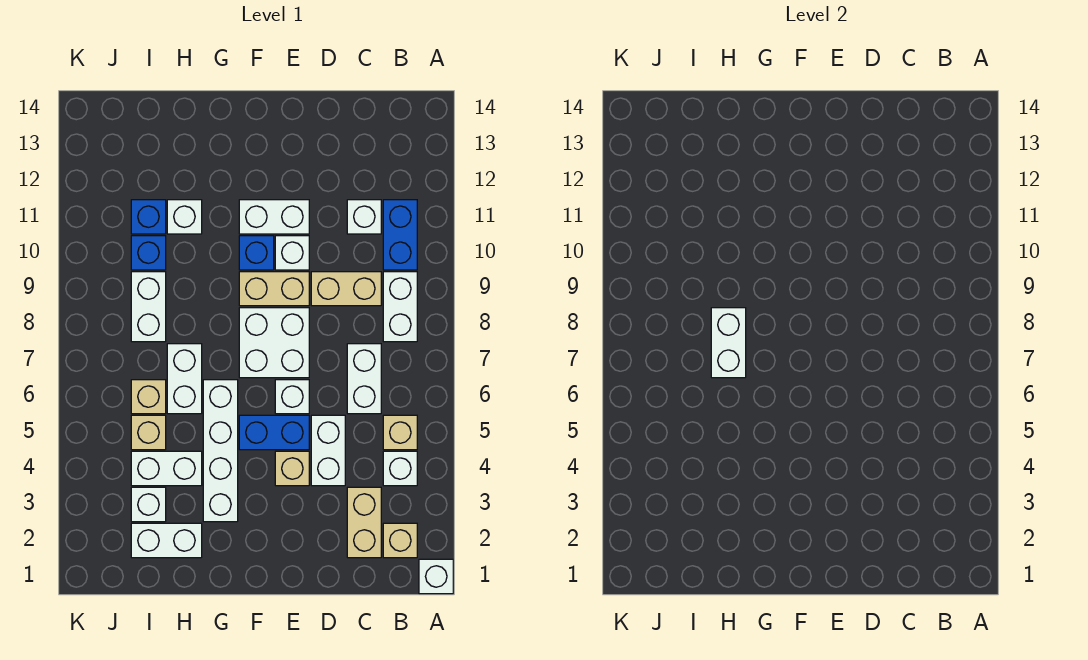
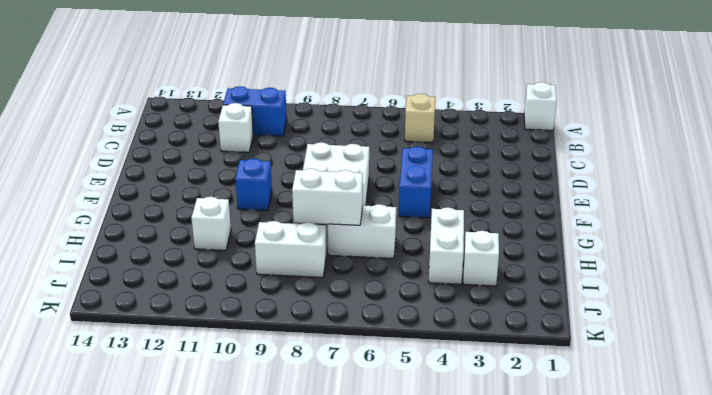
none -> tan 1x1 brick [383,523,417,558]
none -> white 1x1 brick [383,451,417,486]
none -> white 1x2 brick [383,272,417,342]
none -> tan 1x2 brick [347,487,381,558]

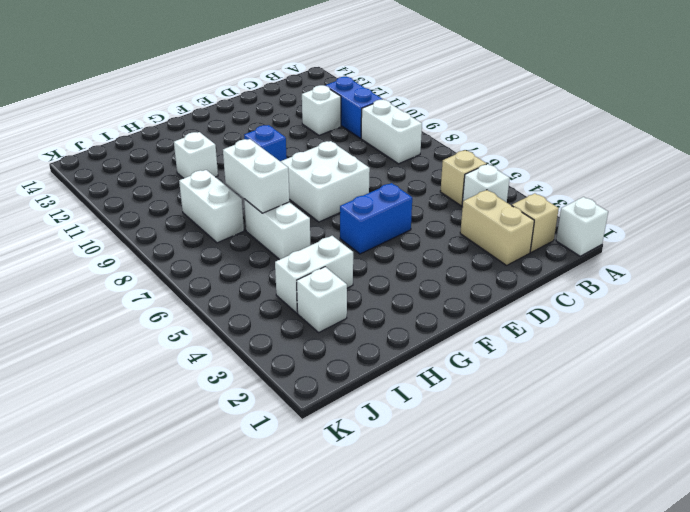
none -> white 1x2 brick [347,344,381,414]
none -> tan 1x2 brick [311,272,381,306]
none -> white 1x2 brick [311,415,345,486]
none -> tan 1x1 brick [275,451,309,486]

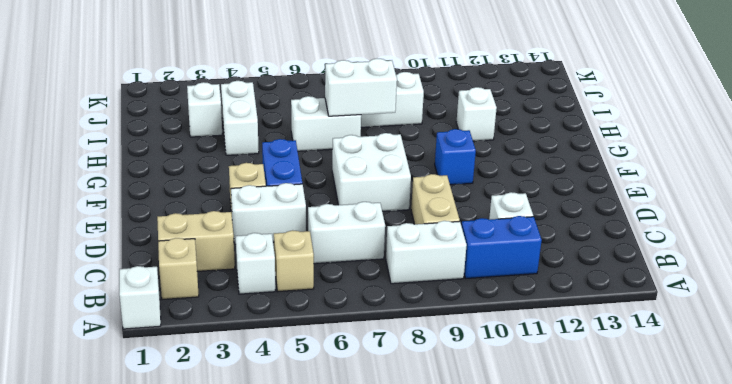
none -> white 1x1 brick [275,380,309,414]
none -> tan 1x2 brick [239,272,309,306]
none -> white 1x1 brick [275,236,309,270]
none -> white 1x2 brick [239,200,309,234]

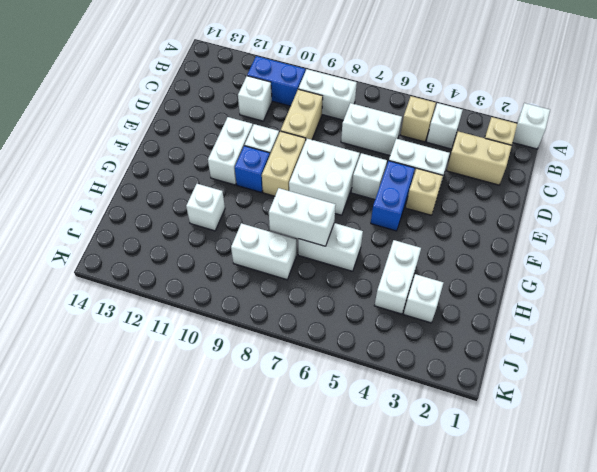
none -> white 1x4 brick [203,380,238,522]
none -> white 1x2 brick [131,523,202,558]
none -> tan 1x1 brick [131,415,166,450]
none -> tan 1x1 brick [131,380,166,414]

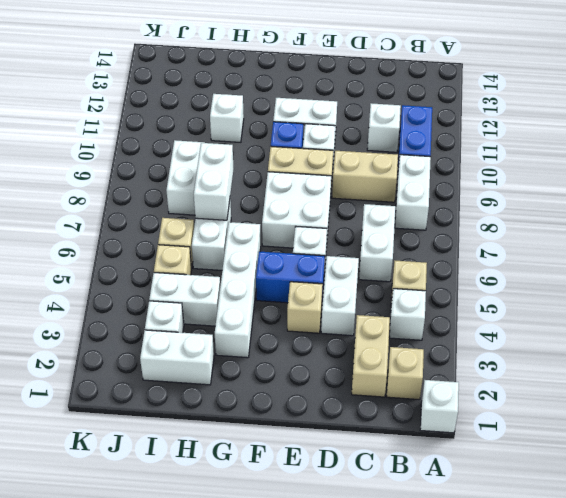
none -> blue 1x1 brick [131,236,166,270]
none -> blue 1x1 brick [131,200,166,234]

